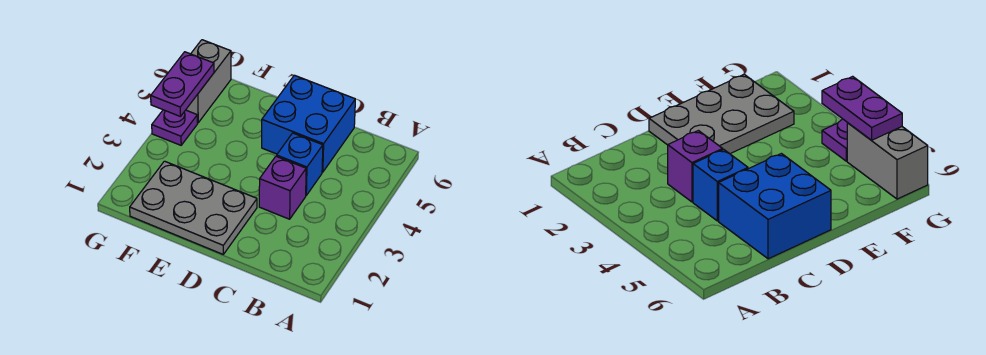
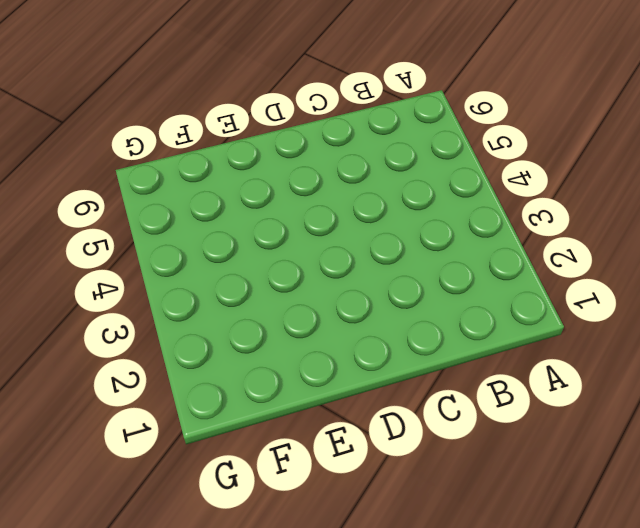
none -> purple 1x1 brick [259,156,306,219]
none -> blue 1x1 brick [277,133,323,195]

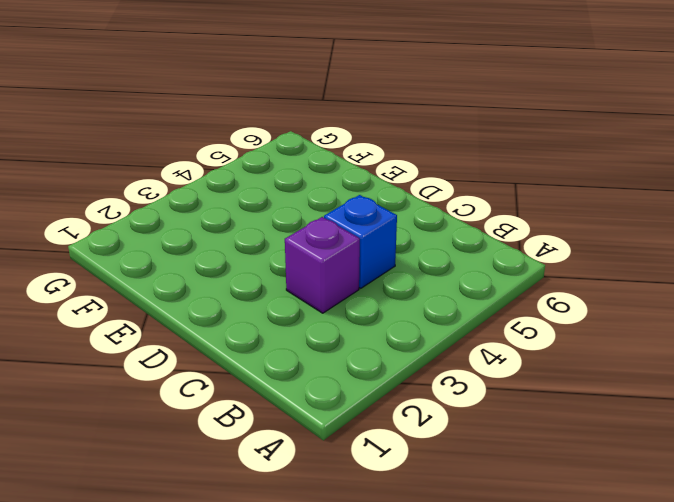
none -> blue 2x2 brick [262,75,355,172]
none -> grey 2x3 plate [130,161,257,254]

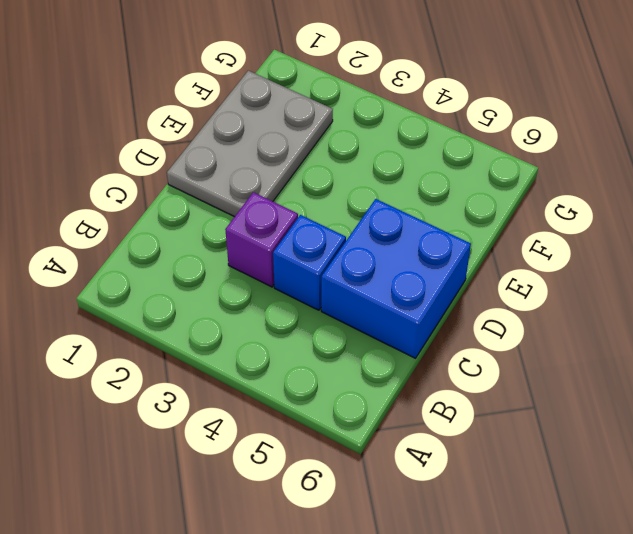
none -> purple 1x1 plate [152,110,198,145]
none -> grey 1x2 brick [186,40,231,123]

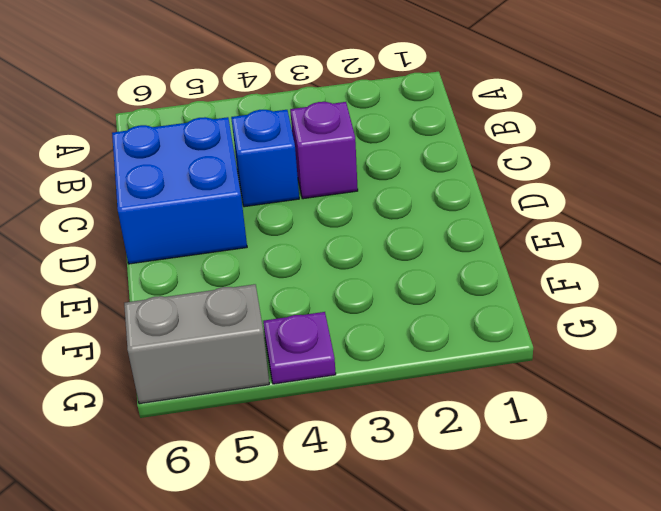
none -> grey 2x3 plate [130,161,257,254]
none -> purple 1x2 plate [151,52,214,117]

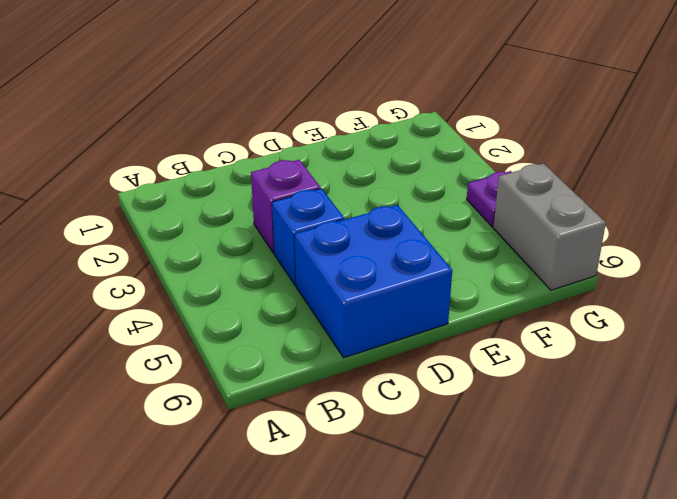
none -> grey 2x3 plate [130,161,257,254]
none -> purple 1x2 plate [151,52,214,117]

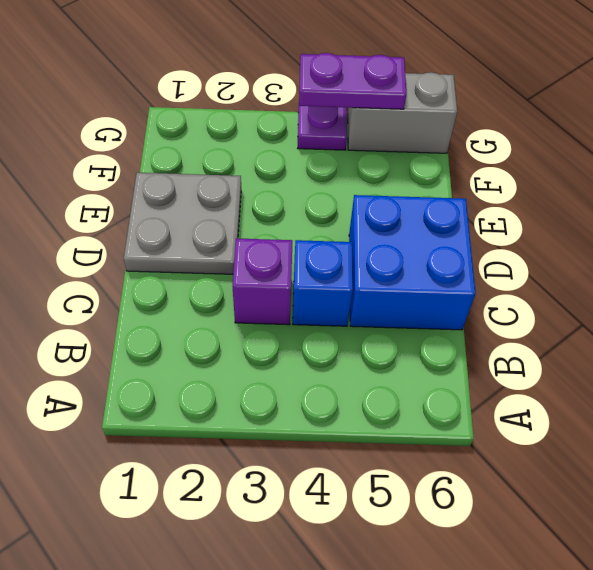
grey 2x2 plate [124,173,241,274] -> grey 2x3 plate [130,161,257,254]

